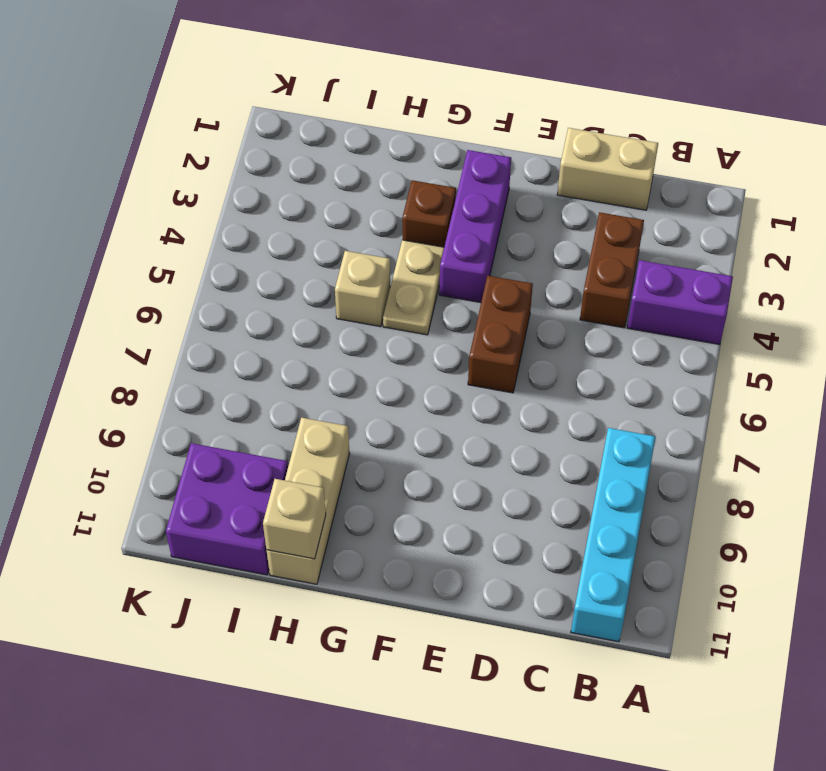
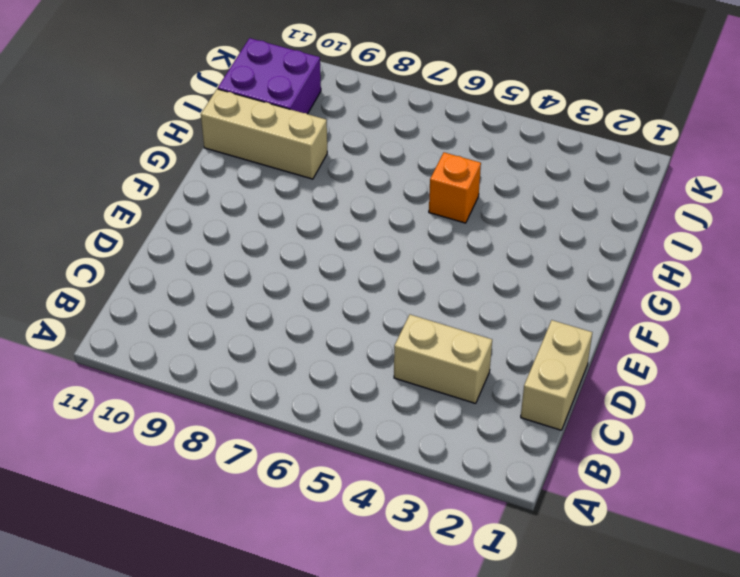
tan 1x2 brick [394,315,492,403] -> brown 1x2 brick [580,212,644,328]
orange 1x1 brick [429,152,481,223] -> tan 1x1 brick [335,251,390,327]
none -> purple 1x2 brick [627,260,733,345]
none -> cyan 1x4 brick [571,428,655,642]
none -> brown 1x2 brick [468,276,533,393]

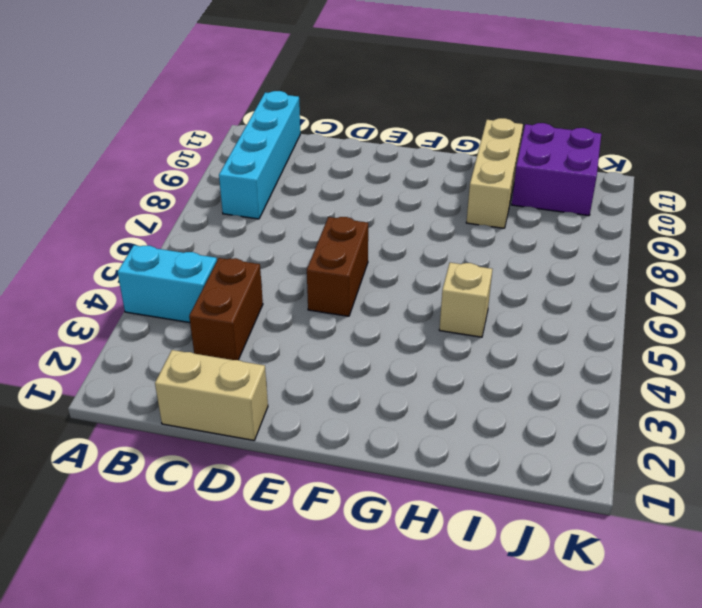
cyan 1x2 brick [118,245,217,323] -> purple 1x2 brick [627,260,733,345]
none -> purple 1x3 brick [439,150,511,303]
none -> brown 1x1 brick [402,180,456,247]
none -> tan 1x2 plate [383,240,444,335]

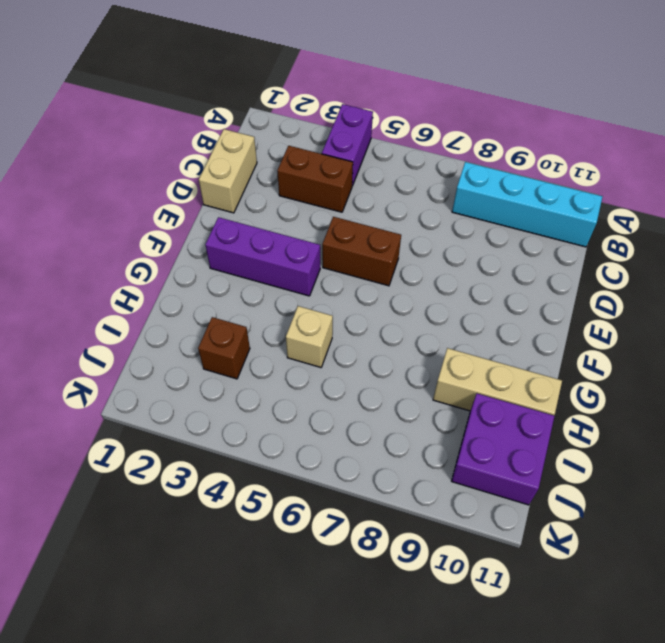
brown 1x1 brick [198,317,250,379] -> brown 1x1 brick moved to [402,180,456,247]
none -> tan 1x2 plate [383,240,444,335]
none -> tan 1x1 brick [263,479,326,559]

